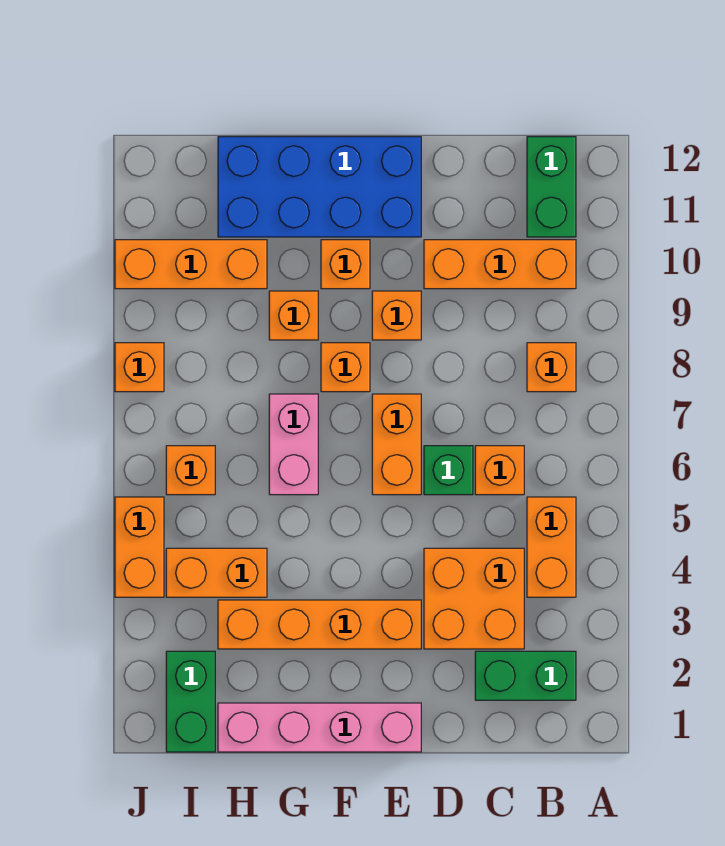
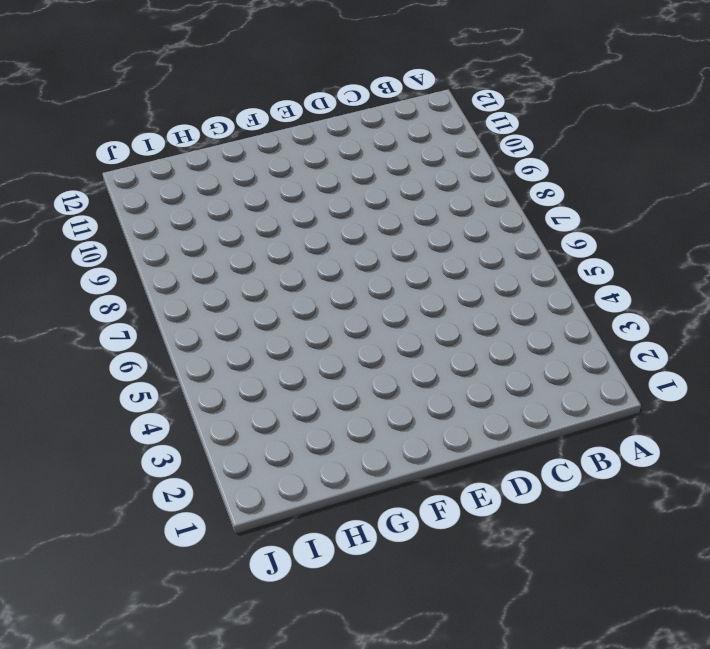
none -> green 1x2 brick [475,651,576,700]
none -> orange 1x2 brick [527,497,576,597]
none -> orange 1x1 brick [527,343,576,392]

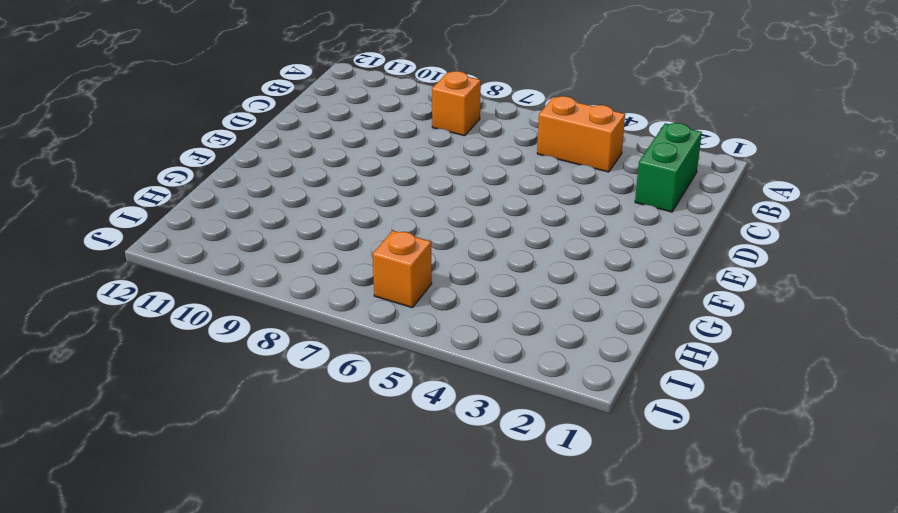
none -> orange 1x3 brick [424,240,576,289]
none -> green 1x2 brick [527,137,576,237]
none -> orange 2x2 brick [424,548,524,649]

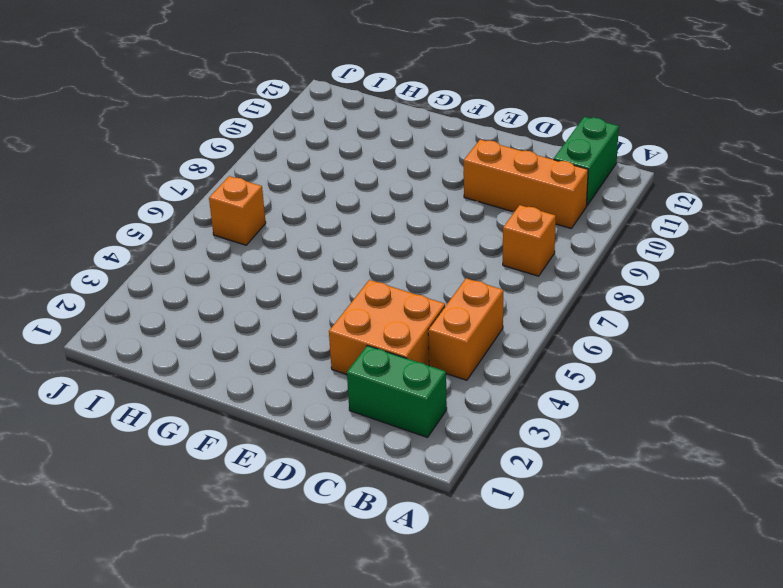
none -> orange 1x1 brick [475,446,524,495]
none -> green 1x1 brick [424,446,473,495]
none -> pink 1x4 brick [218,703,421,752]

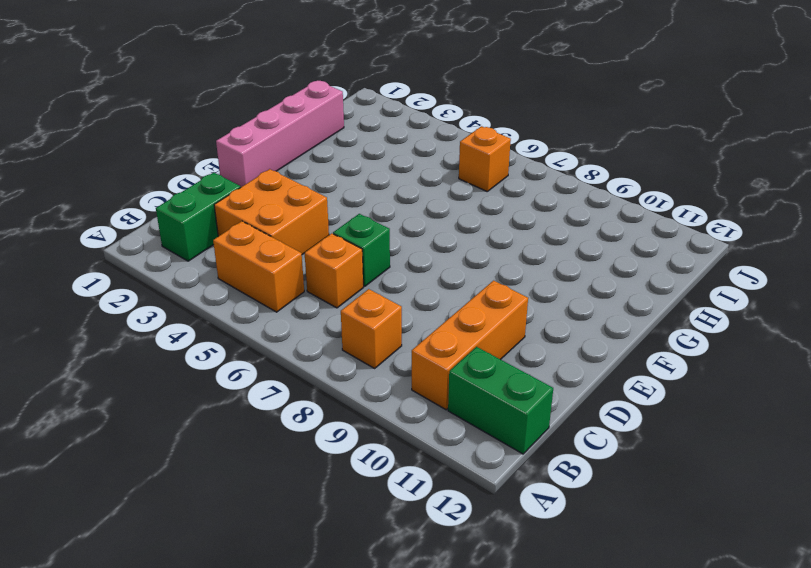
none -> orange 1x4 brick [218,600,421,649]
none -> orange 1x2 brick [372,394,421,495]
none -> orange 1x1 brick [372,291,421,340]

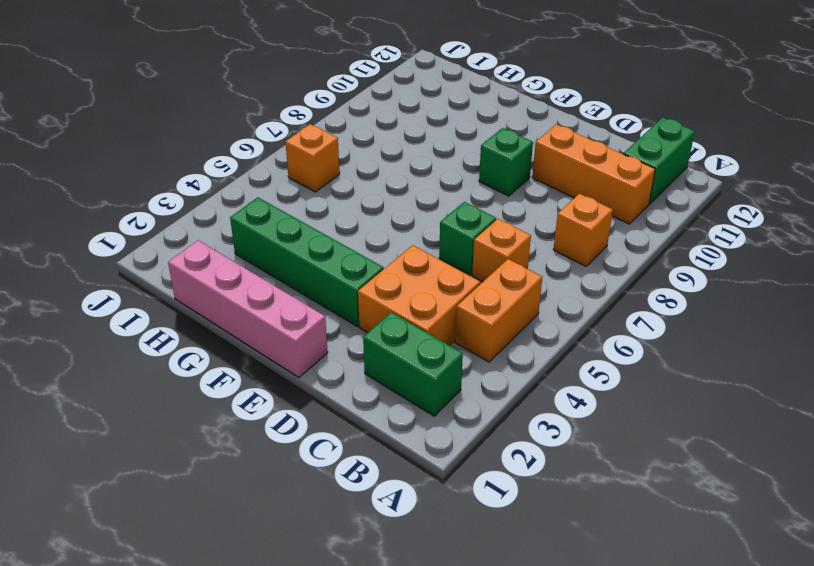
green 1x4 brick [230,197,384,327] -> orange 1x4 brick [218,600,421,649]
green 1x1 brick [479,128,533,196] -> orange 1x1 brick [372,291,421,340]
none -> orange 1x2 brick [372,394,421,495]
none -> blue 2x4 brick [218,137,421,237]
none -> orange 1x1 brick [321,343,370,392]

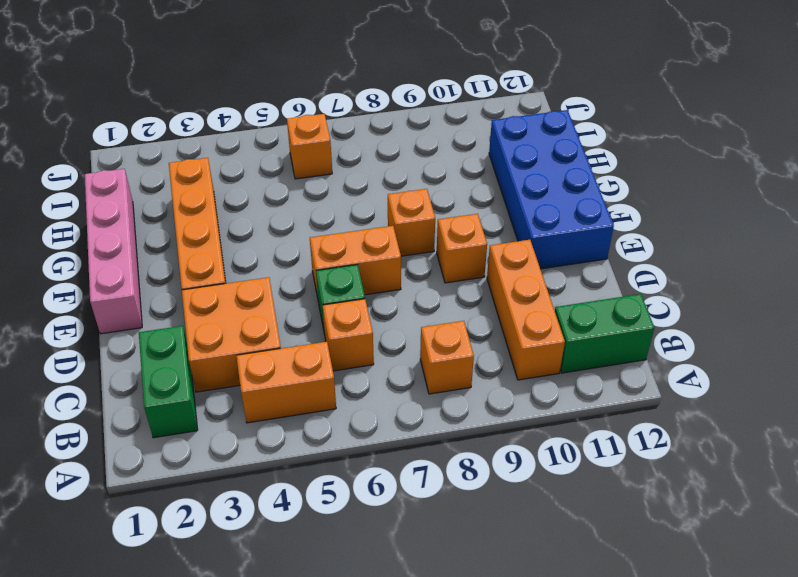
none -> orange 1x1 brick [321,240,370,289]
none -> pink 1x2 brick [269,394,318,495]
none -> orange 1x1 brick [269,291,318,340]

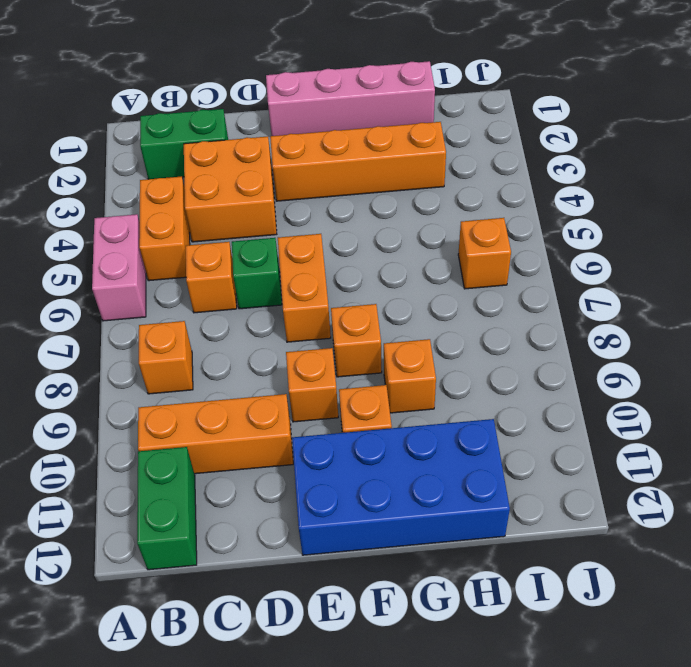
pink 1x2 brick [92,214,146,321] -> pink 1x2 brick moved to [269,394,318,495]
none -> orange 1x2 brick [166,548,267,597]
none -> orange 1x3 brick [115,240,267,289]
none -> green 1x2 brick [166,651,215,752]

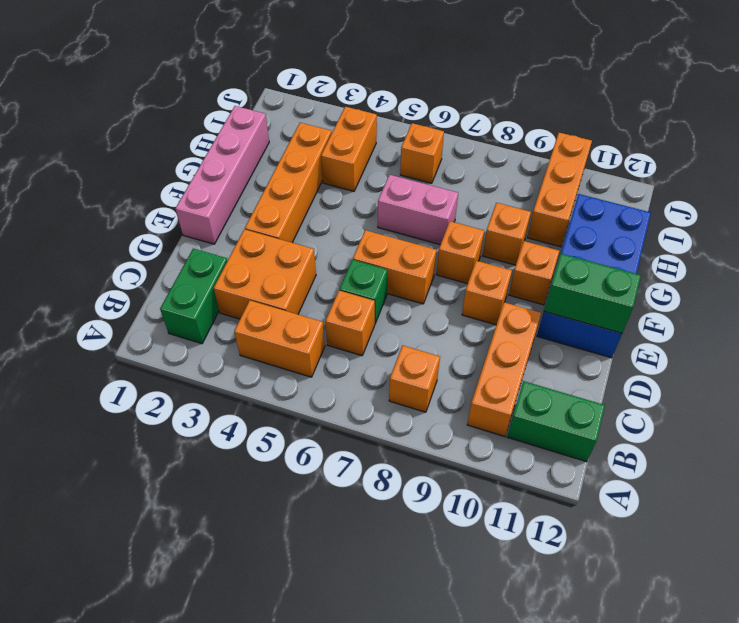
green 1x2 brick [544,254,641,333] -> green 1x2 brick moved to [166,651,215,752]
none -> orange 1x2 brick [115,497,164,597]
none -> orange 1x1 brick [115,343,164,392]

